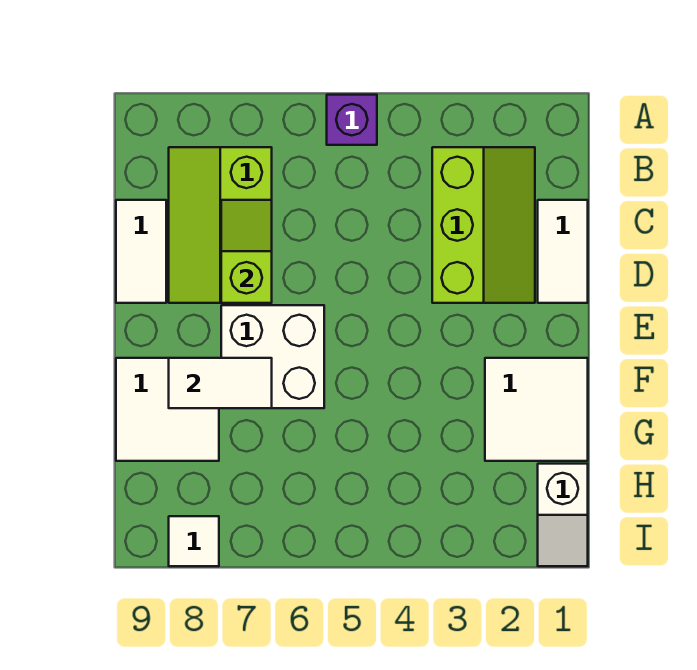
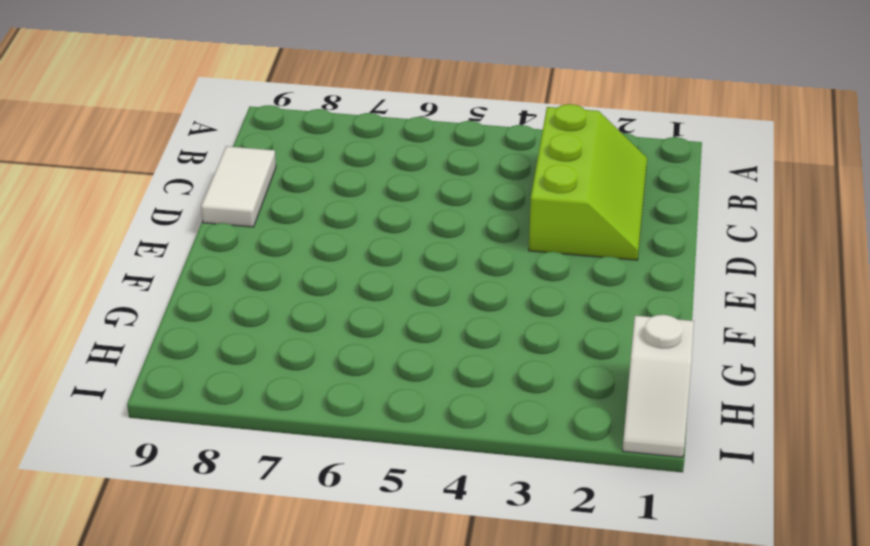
none -> purple 1x1 brick [327,95,377,145]
none -> lime 2x3 slope [169,147,272,303]
none -> white 1x2 tile [538,200,588,303]

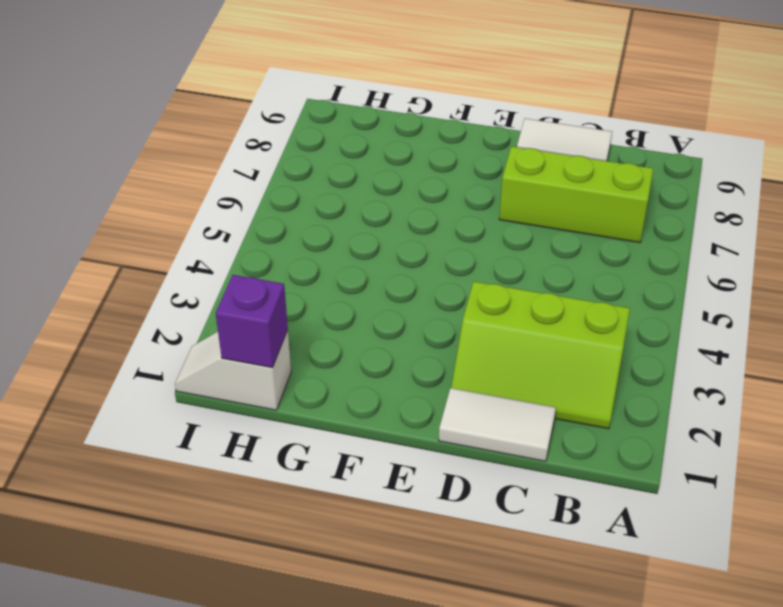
purple 1x1 brick [216,275,288,368] -> purple 1x1 brick moved to [327,95,377,145]
none -> white 2x2 brick [221,305,324,408]
none -> white 2x2 tile [485,358,588,461]
none -> white 2x2 tile [116,358,219,461]

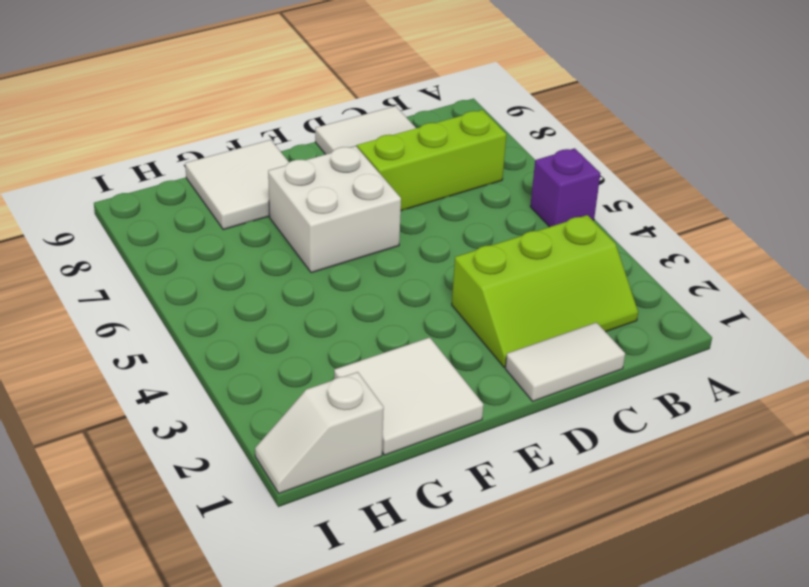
none -> white 1x1 tile [169,516,219,566]
none -> lime 1x2 slope [221,200,272,303]
none -> white 1x2 tile [169,358,272,408]

